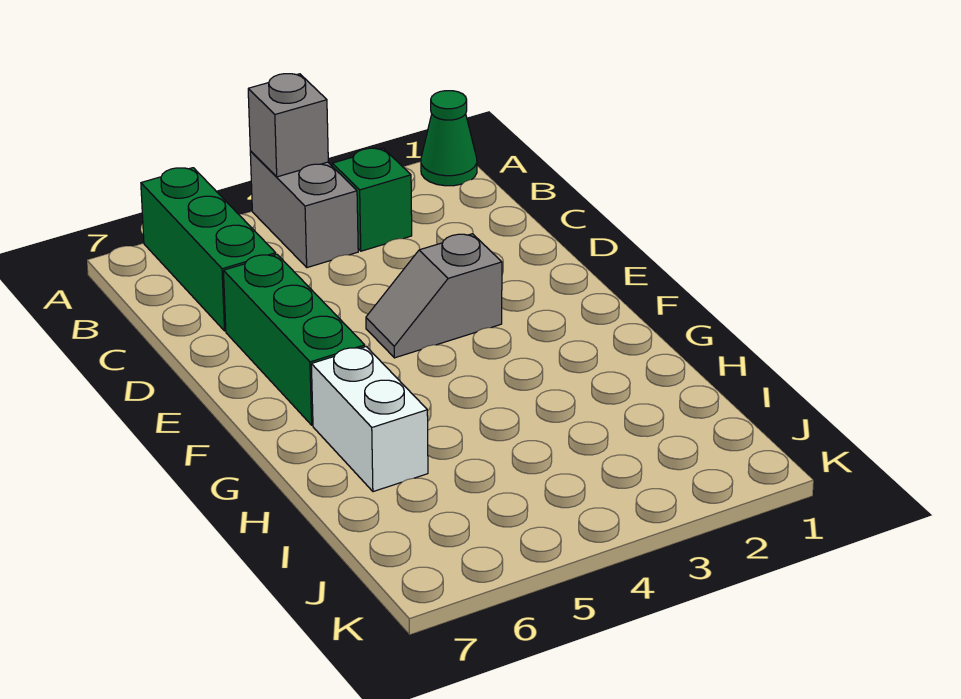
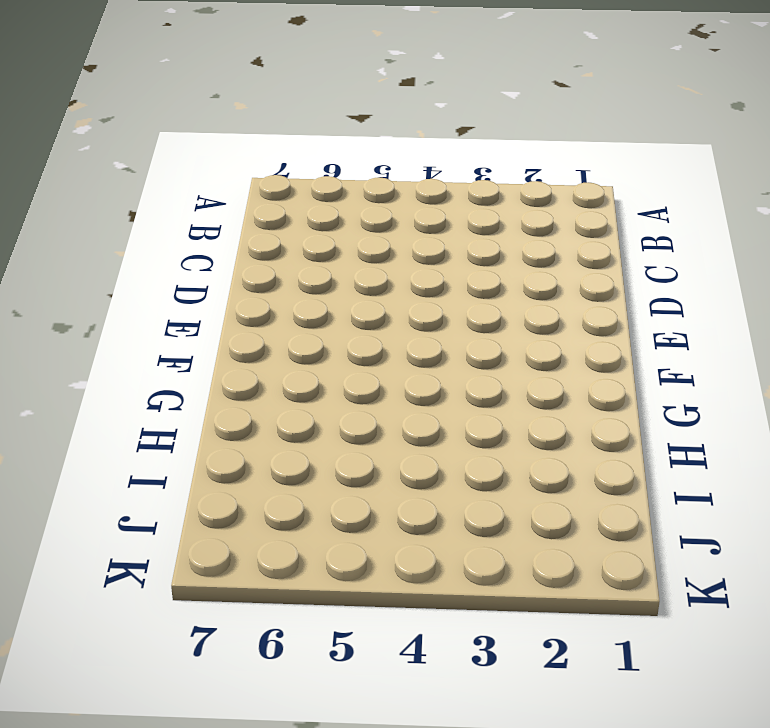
none -> green 1x1 cone [421,91,477,186]
none -> grey 1x2 brick [250,151,358,268]

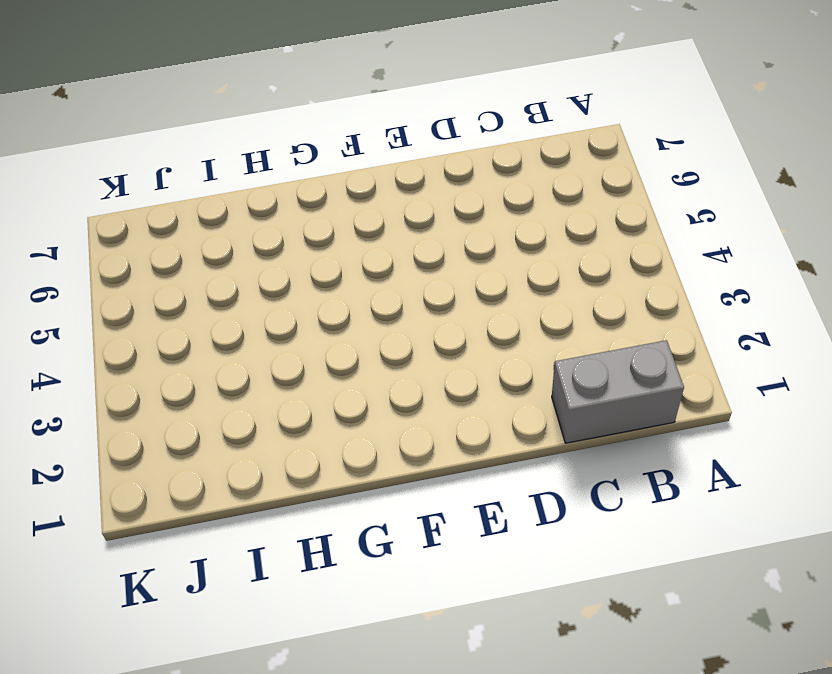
grey 1x2 brick [552,340,684,443] -> grey 1x2 brick moved to [250,151,358,268]
none -> green 1x1 cone [421,91,477,186]
none -> green 1x3 brick [141,168,276,331]

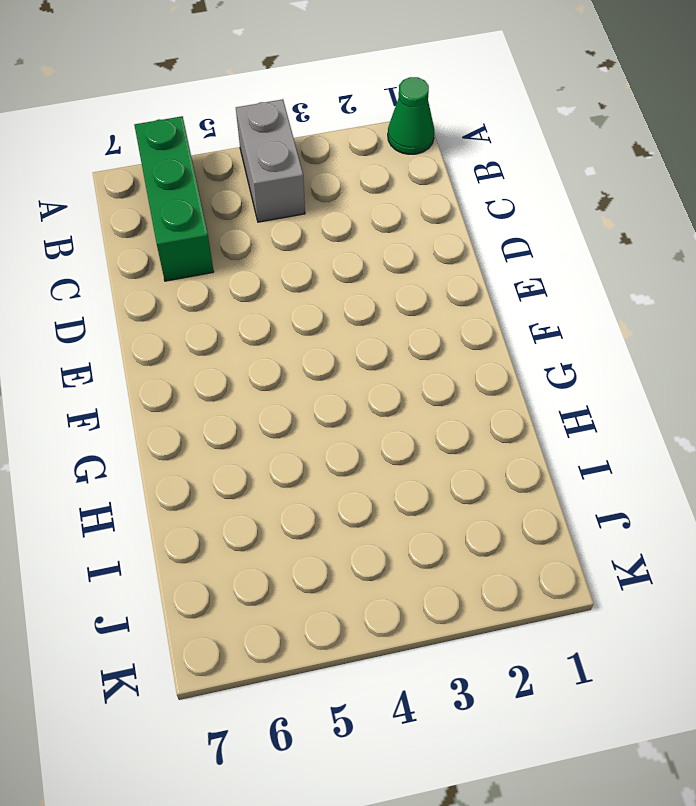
none -> green 1x1 brick [332,148,412,251]
none -> green 1x3 brick [223,254,365,425]

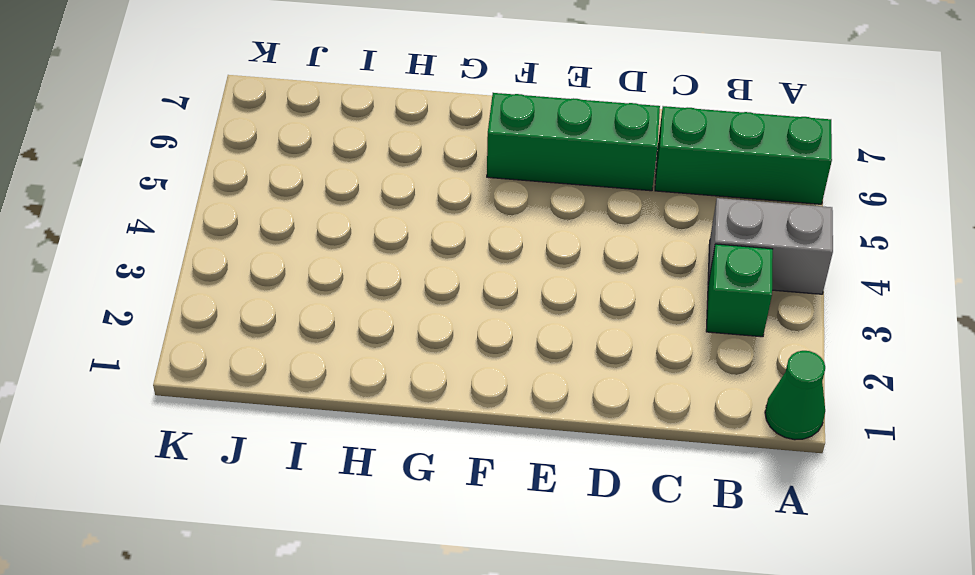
none -> grey 1x2 slope [366,234,502,358]
none -> white 1x2 brick [311,347,428,492]

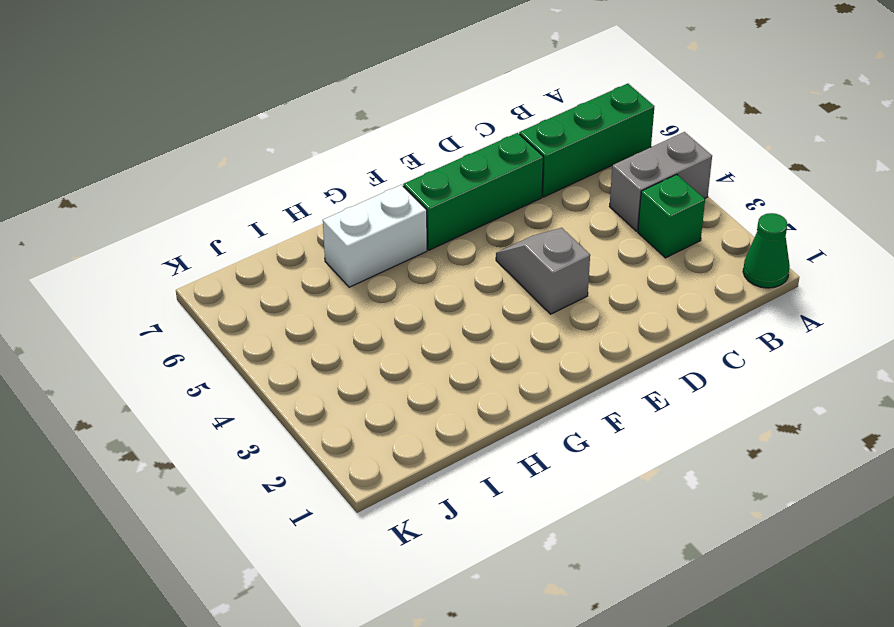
none -> grey 1x1 brick [248,74,328,177]

